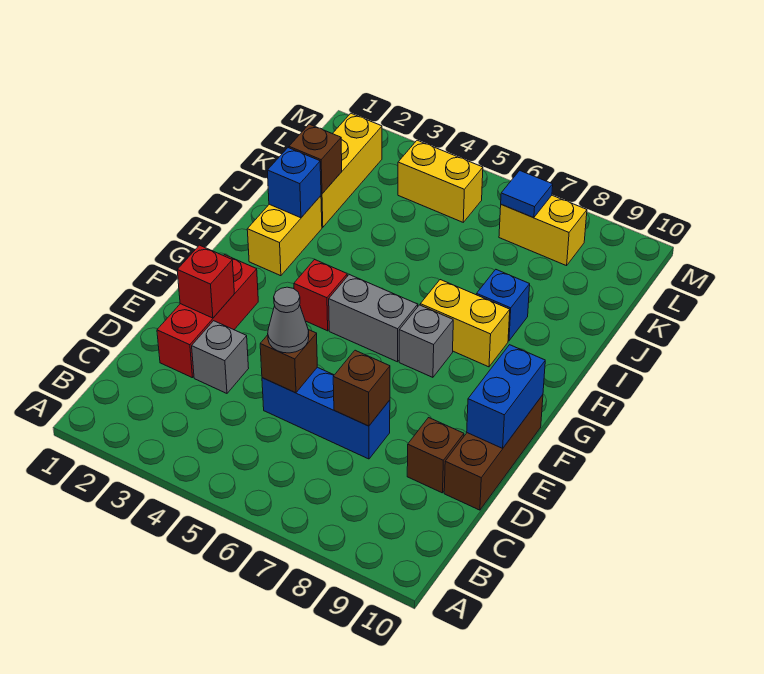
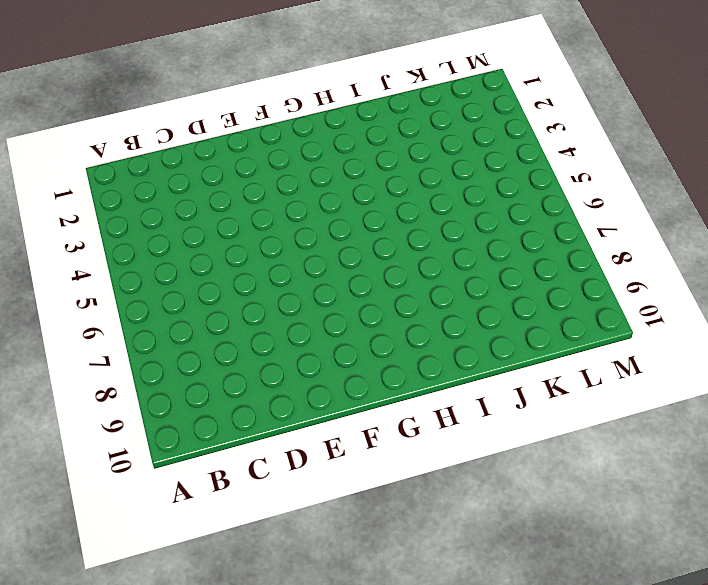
none -> red 1x3 brick [157,255,258,378]
none -> grey 1x1 brick [192,321,249,393]
none -> blue 1x3 brick [262,367,390,459]

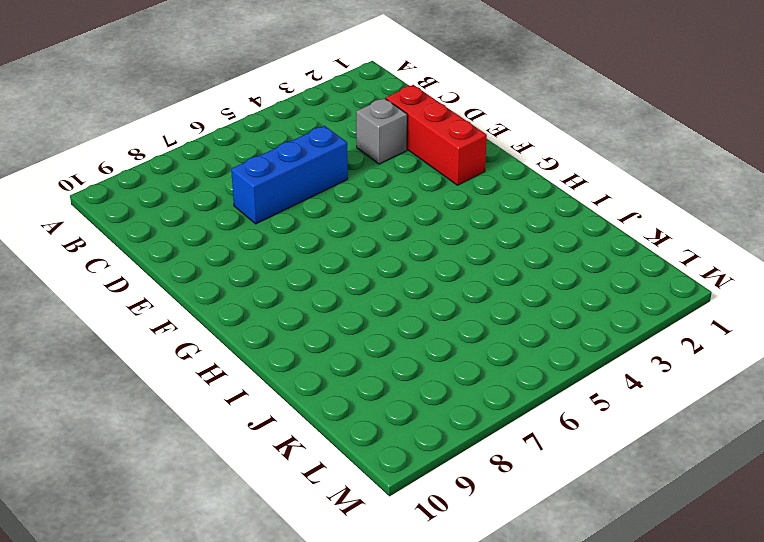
none -> brown 1x1 brick [407,418,464,493]
none -> brown 1x3 brick [444,395,543,510]
none -> red 1x1 brick [294,260,347,331]

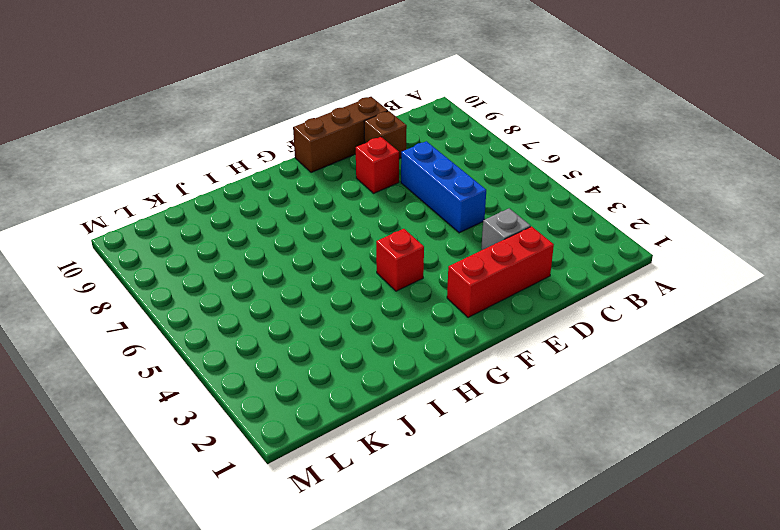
red 1x1 brick [356,137,399,193] -> red 1x1 brick moved to [177,245,234,318]
none -> grey 1x2 brick [329,274,418,362]
none -> grey 1x1 brick [399,305,453,377]
none -> yellow 1x2 brick [247,196,322,276]

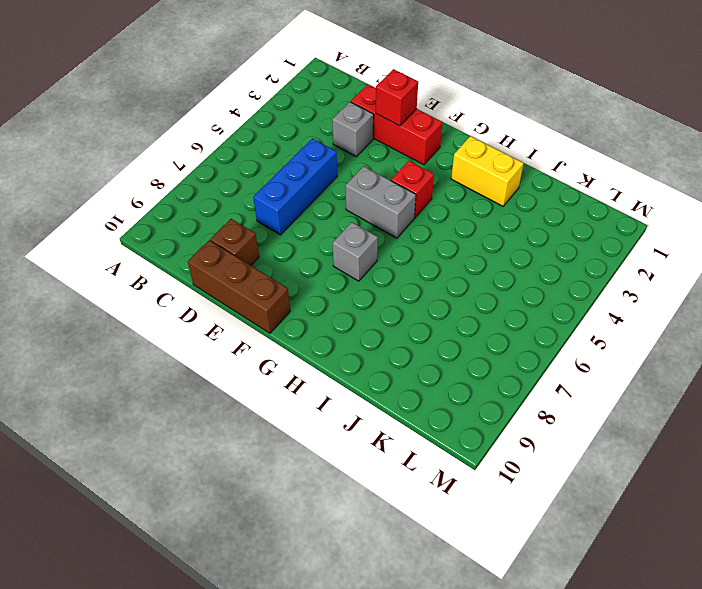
grey 1x2 brick [345,166,416,238] -> grey 1x2 brick turned to [329,274,418,362]
none -> yellow 1x2 brick [420,280,510,367]
none -> blue 1x1 brick [477,270,530,341]
none -> yellow 1x3 brick [321,113,382,227]

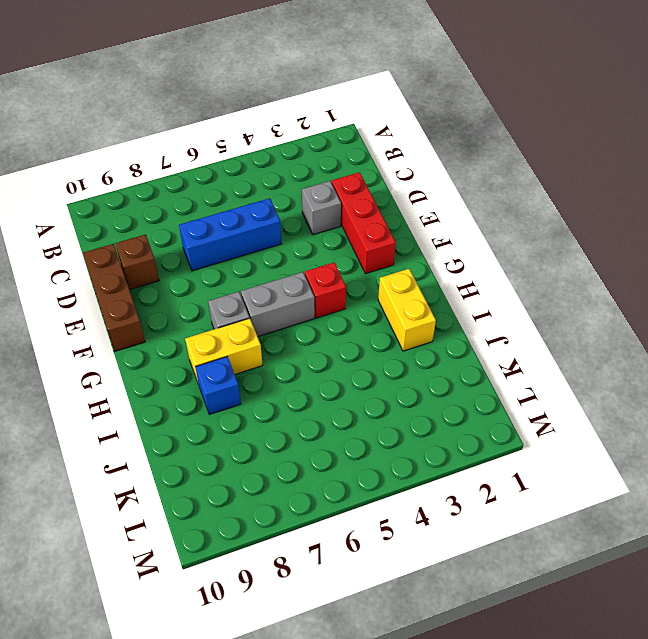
none -> yellow 1x3 brick [321,113,382,227]
none -> yellow 1x2 brick [398,140,483,222]
none -> yellow 1x2 brick [499,195,587,266]

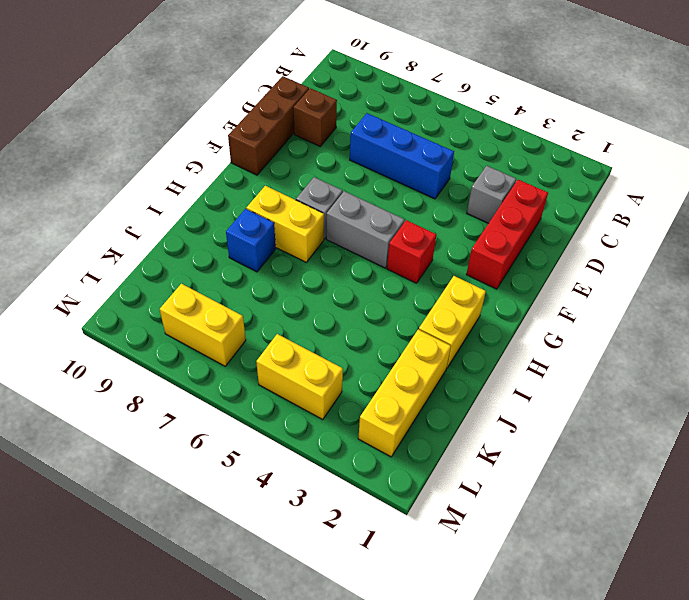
none -> brown 1x1 brick [260,330,317,393]
none -> brown 1x1 brick [333,350,390,426]
none -> red 1x1 brick [177,245,234,318]

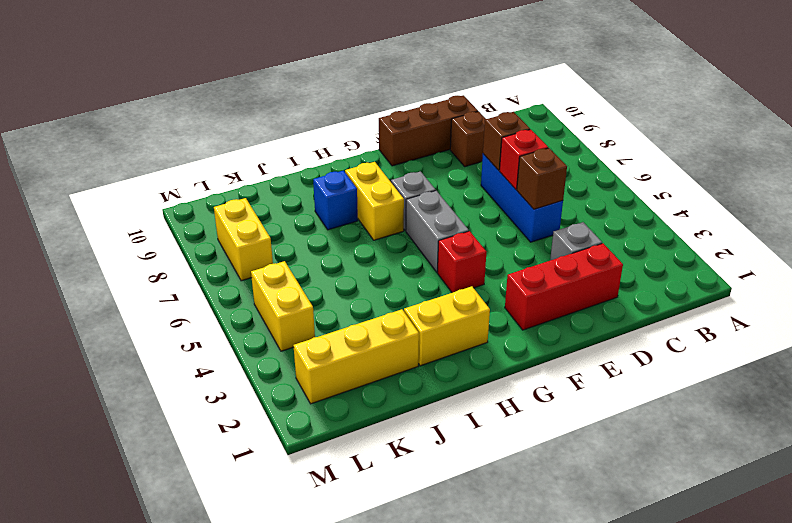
red 1x1 brick [499,130,548,190] -> red 1x1 brick moved to [177,245,234,318]
none -> blue 1x2 brick [467,345,545,448]
none -> blue 1x1 brick [267,148,321,218]
none -> brown 1x1 brick [289,124,342,194]

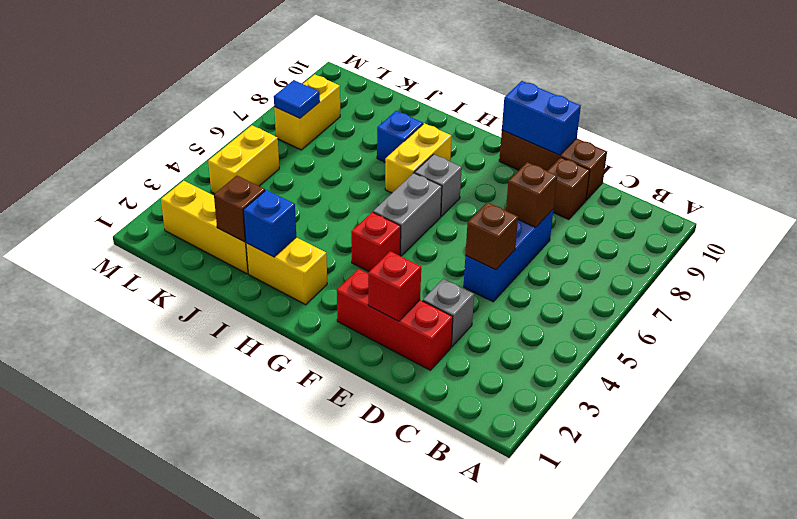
none -> grey 1x1 cone [268,287,309,353]

